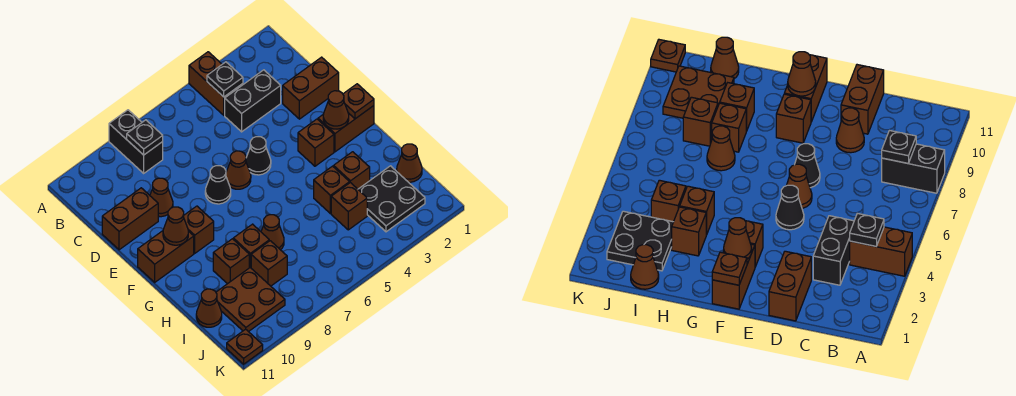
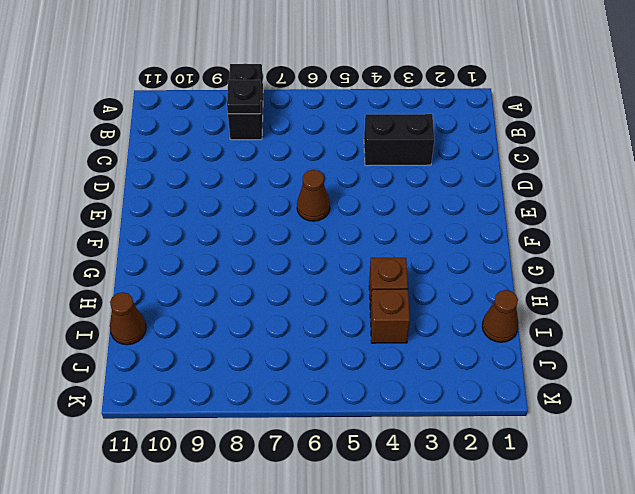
none -> brown 1x2 brick [189,52,243,115]
none -> brown 1x2 brick [283,57,339,119]
none -> brown 1x1 cone [150,178,173,217]
none -> brown 1x2 brick [102,188,158,250]

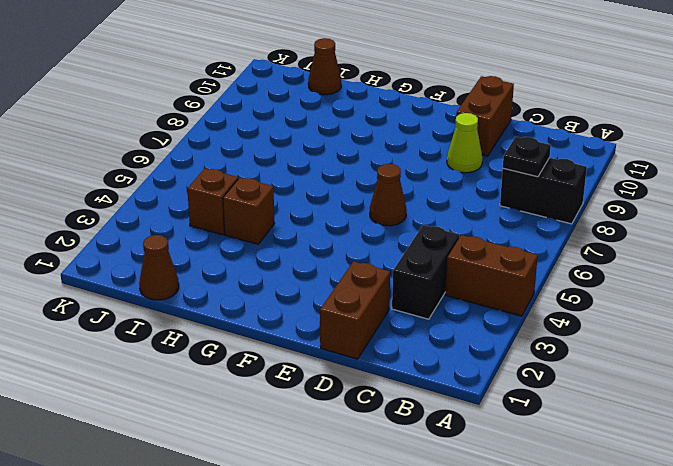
lime 1x1 cone [447,113,483,173] -> brown 1x1 cone [150,178,173,217]
none -> black 1x1 cone [246,137,271,175]
none -> black 1x1 cone [205,166,231,204]
none -> brown 1x2 brick [318,106,374,152]
none -> brown 1x1 brick [298,119,334,166]

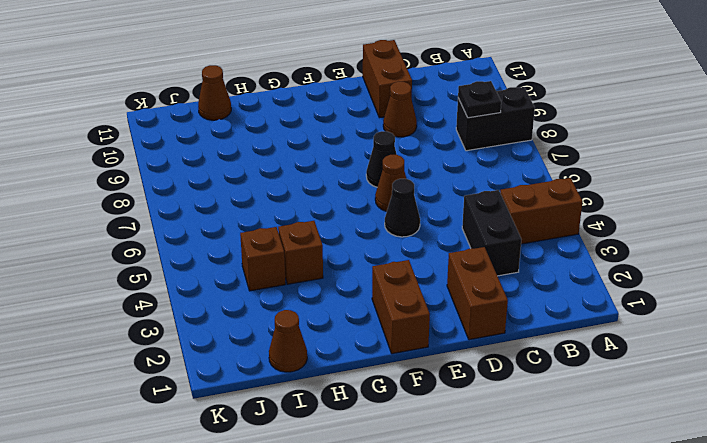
none -> brown 1x1 brick [298,119,334,166]
none -> brown 1x1 brick [184,206,214,253]
none -> brown 1x2 brick [138,231,194,282]
none -> brown 1x1 brick [334,152,370,189]

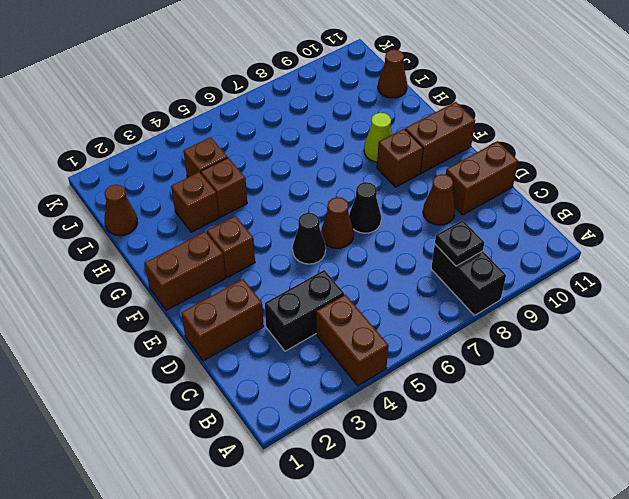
lime 1x1 cone [364,113,392,162] -> none
none -> brown 1x1 cone [261,215,284,250]
none -> brown 1x1 brick [233,224,269,268]
none -> brown 1x1 brick [213,239,249,284]
none -> black 2x2 plate [358,166,425,232]

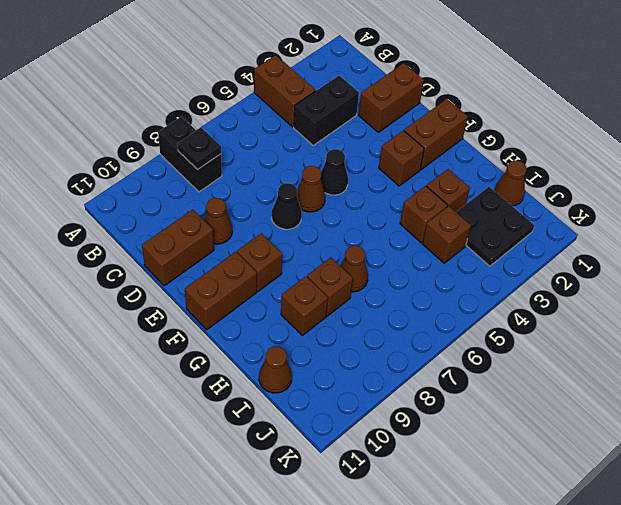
none -> brown 1x1 brick [251,241,287,286]
none -> brown 2x2 plate [216,268,285,332]
none -> brown 1x1 plate [227,329,263,364]
none -> black 1x1 plate [207,62,243,97]

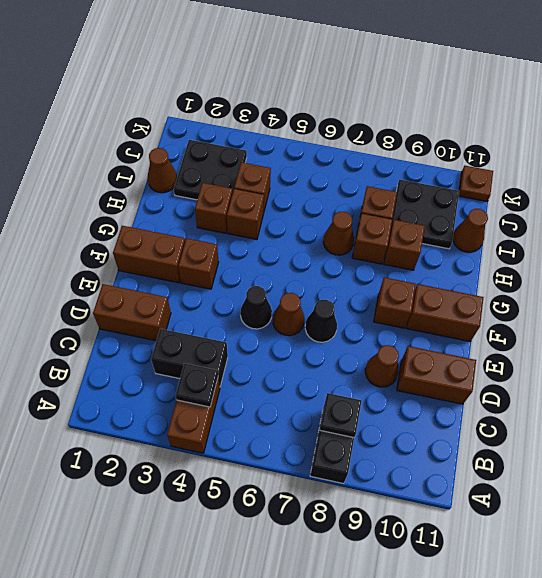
black 2x2 plate [391,179,459,249] -> brown 2x2 plate [216,268,285,332]
none -> brown 1x1 plate [343,84,374,119]
none -> brown 1x1 cone [323,91,349,129]
none -> brown 1x1 cone [163,207,188,245]

